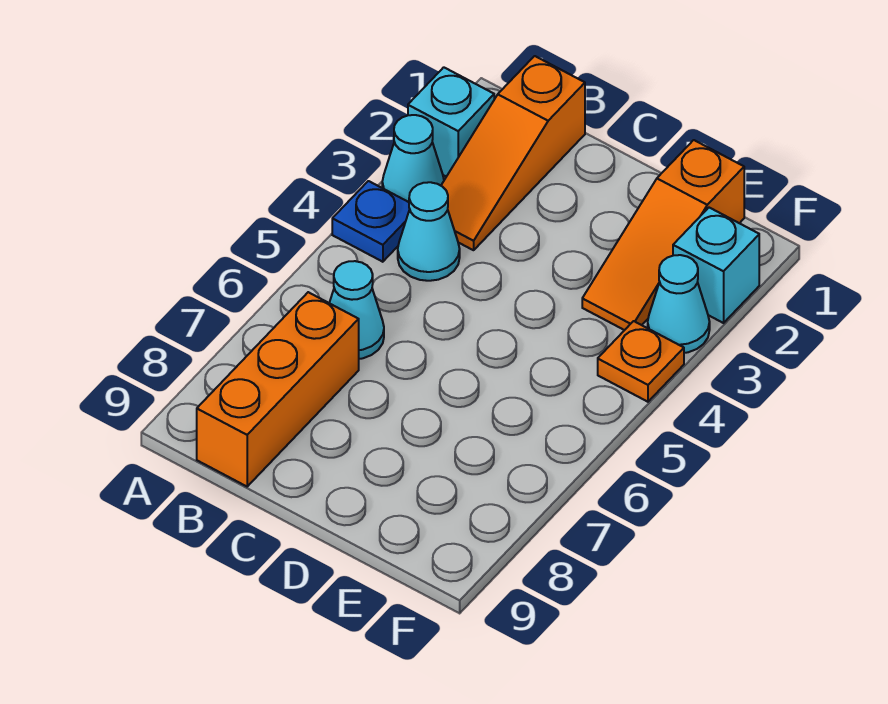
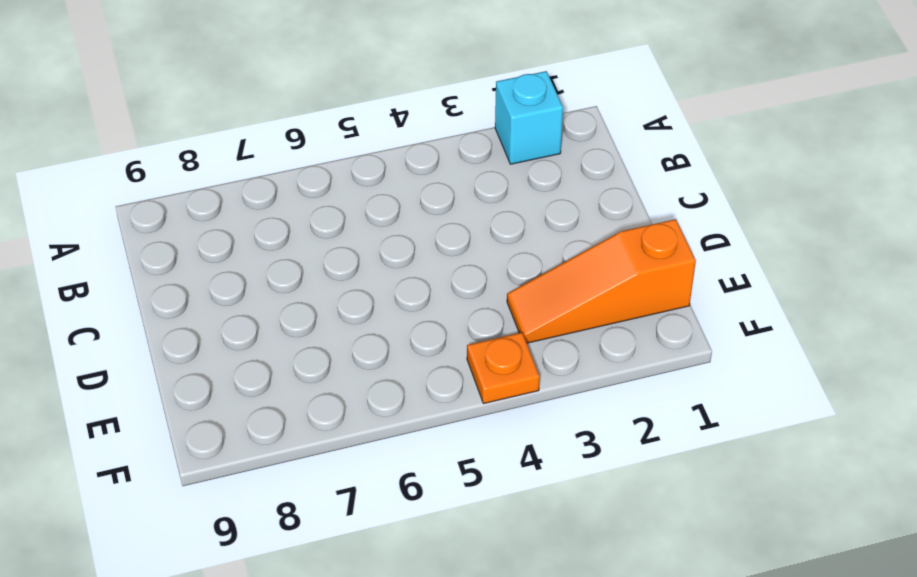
none -> cyan 1x1 cone [382,115,444,202]
none -> blue 1x1 plate [332,181,410,262]

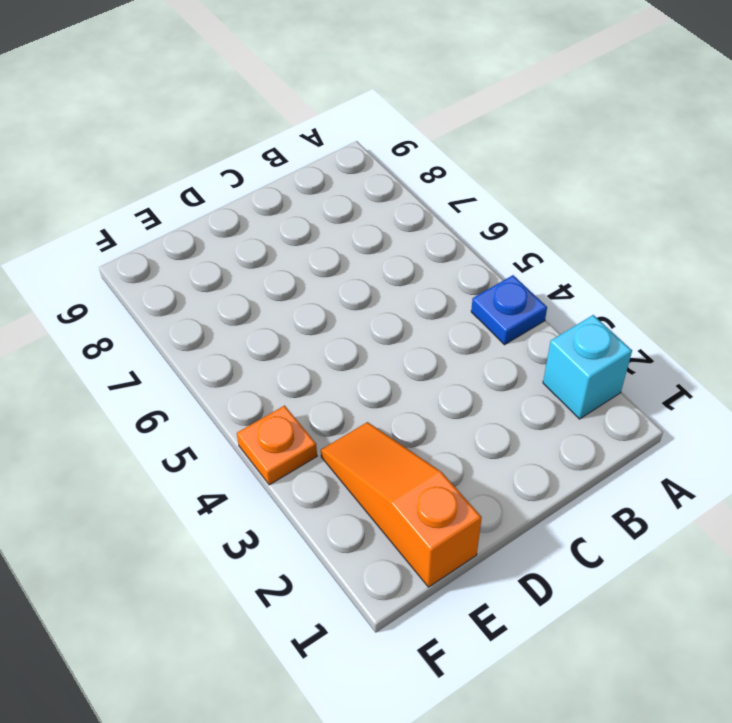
none -> cyan 1x1 cone [382,115,444,202]
none -> orange 1x3 slope [441,56,585,250]

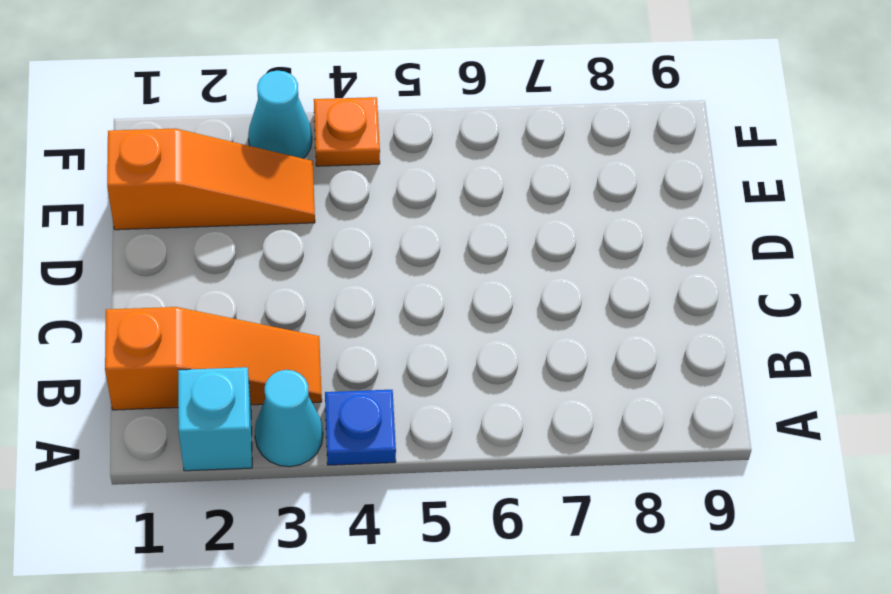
none -> cyan 1x1 cone [398,182,460,281]
none -> cyan 1x1 cone [329,261,384,359]

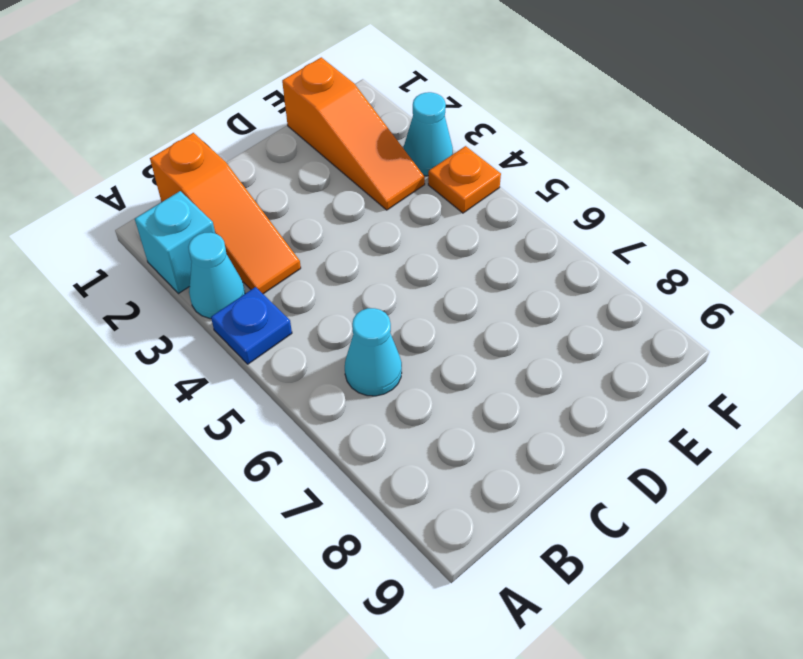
none -> cyan 1x1 cone [398,182,460,281]
none -> orange 1x3 brick [197,292,359,486]

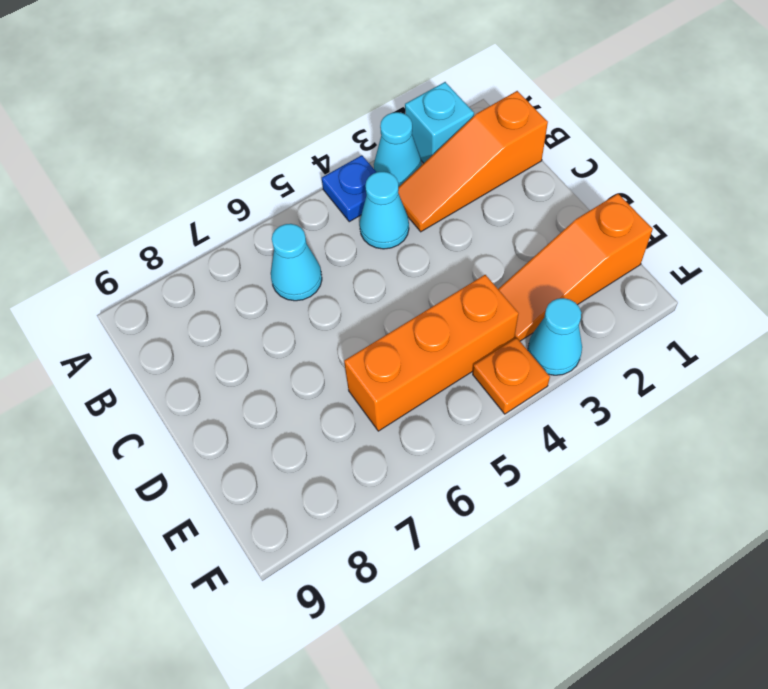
orange 1x3 brick [344,275,519,431] -> orange 1x3 brick moved to [197,292,359,486]
none -> cyan 1x1 brick [673,208,759,323]

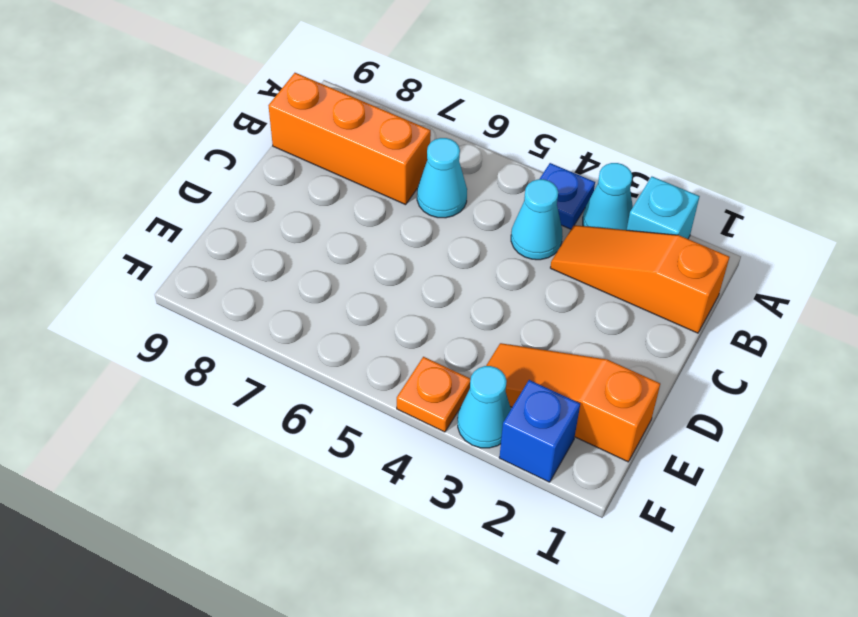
blue 1x1 brick [499,380,580,482] -> cyan 1x1 brick [673,208,759,323]

